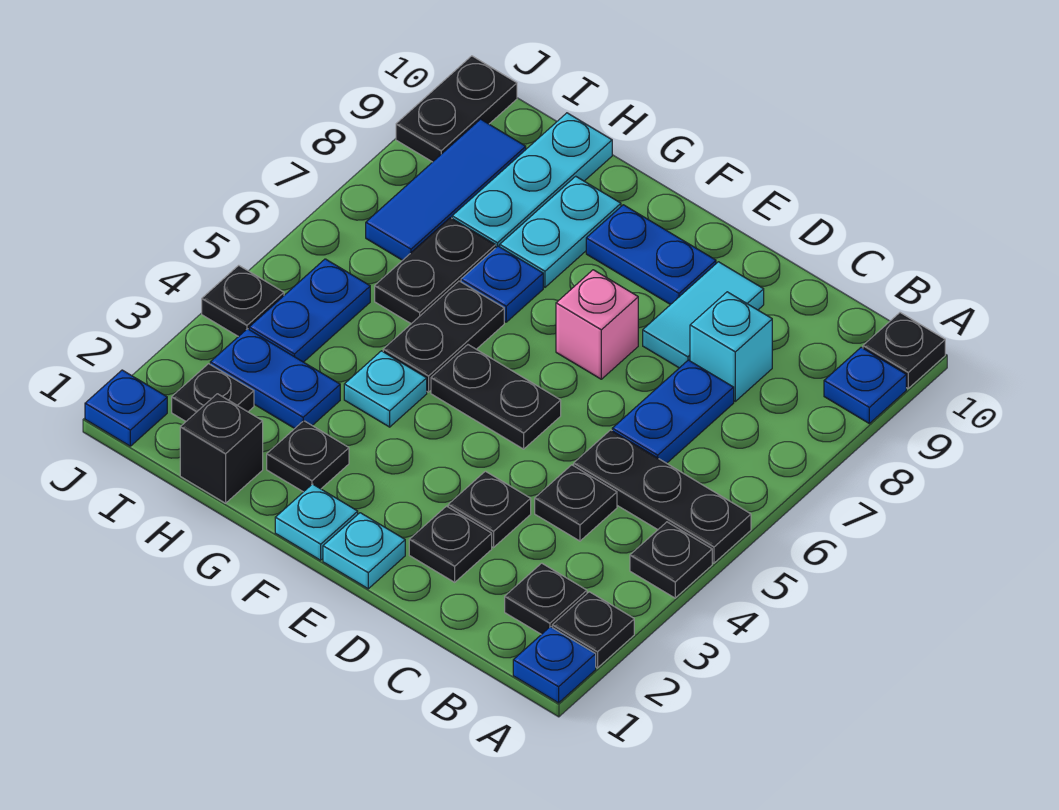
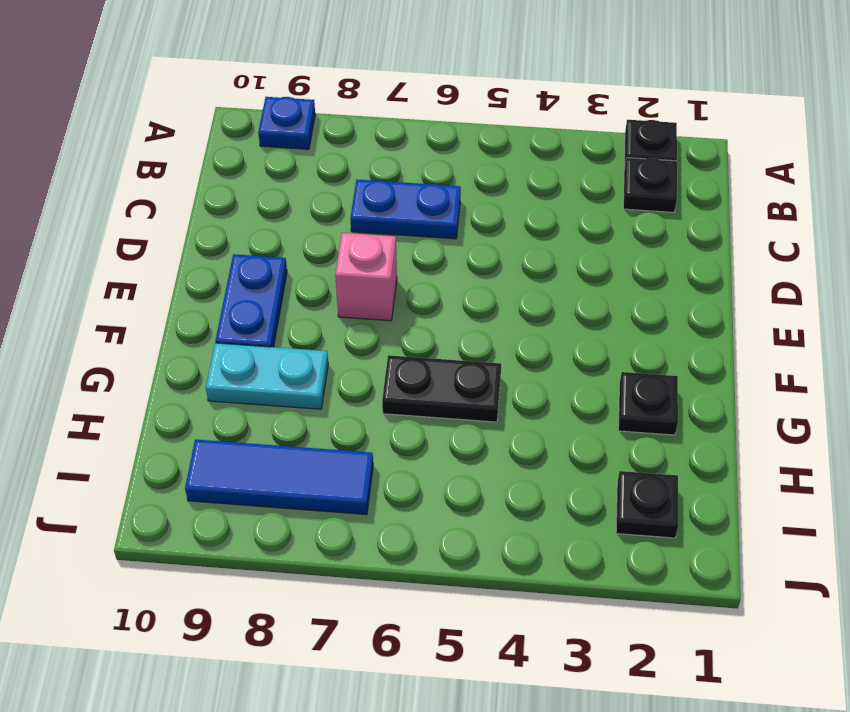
none -> blue 1x1 plate [513,627,596,703]
none -> black 1x1 plate [630,522,712,598]
none -> black 1x3 plate [574,430,751,563]
none -> black 1x1 plate [863,313,945,388]

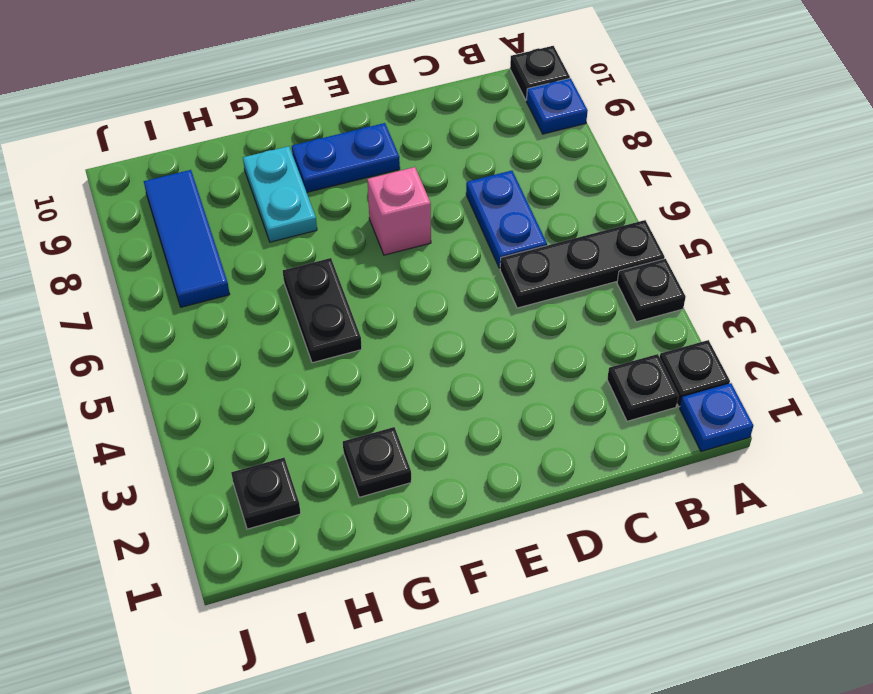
none -> black 1x1 plate [535,465,617,541]
none -> cyan 1x1 brick [690,292,772,401]
none -> black 1x1 plate [409,506,492,582]
none -> black 1x1 plate [448,471,531,547]

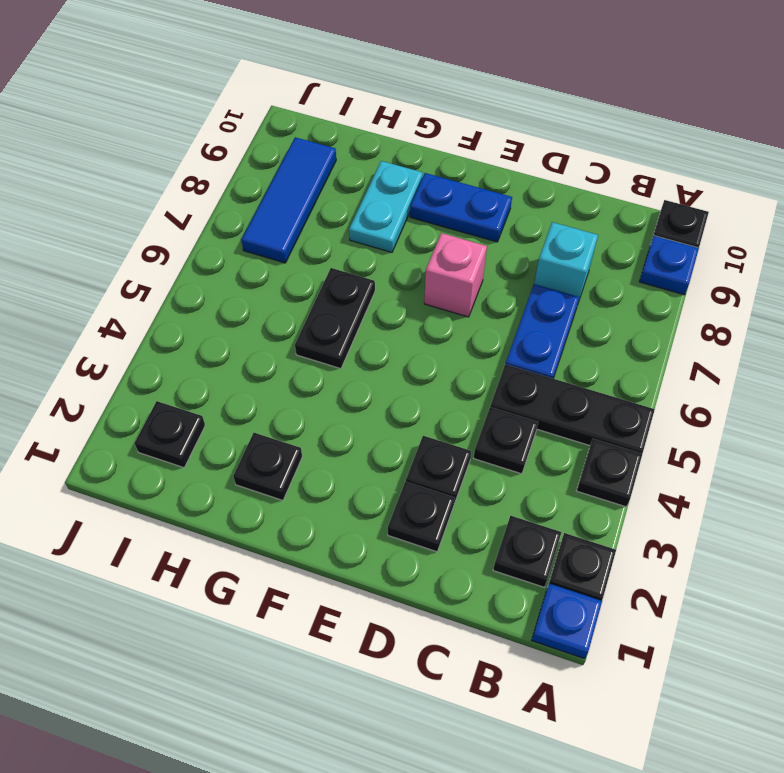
none -> cyan 1x2 tile [643,262,764,368]
none -> cyan 1x1 plate [323,513,405,589]
none -> black 1x2 plate [431,345,561,449]
none -> cyan 1x1 plate [275,484,358,560]

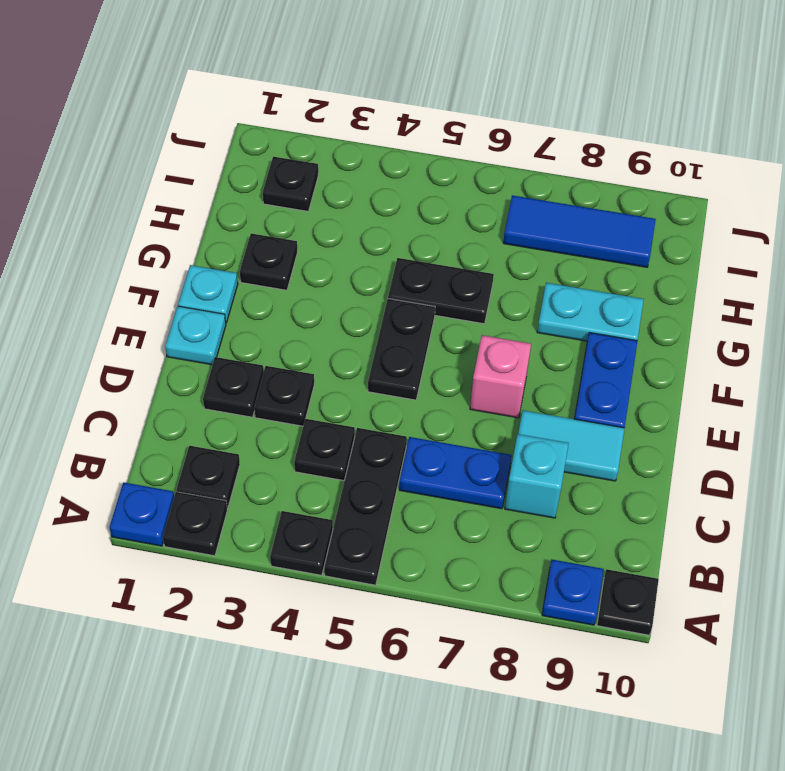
none -> cyan 1x1 plate [344,351,427,427]
none -> blue 1x1 plate [461,246,543,322]
none -> black 1x1 brick [180,394,263,503]
none -> blue 1x2 plate [210,329,340,429]

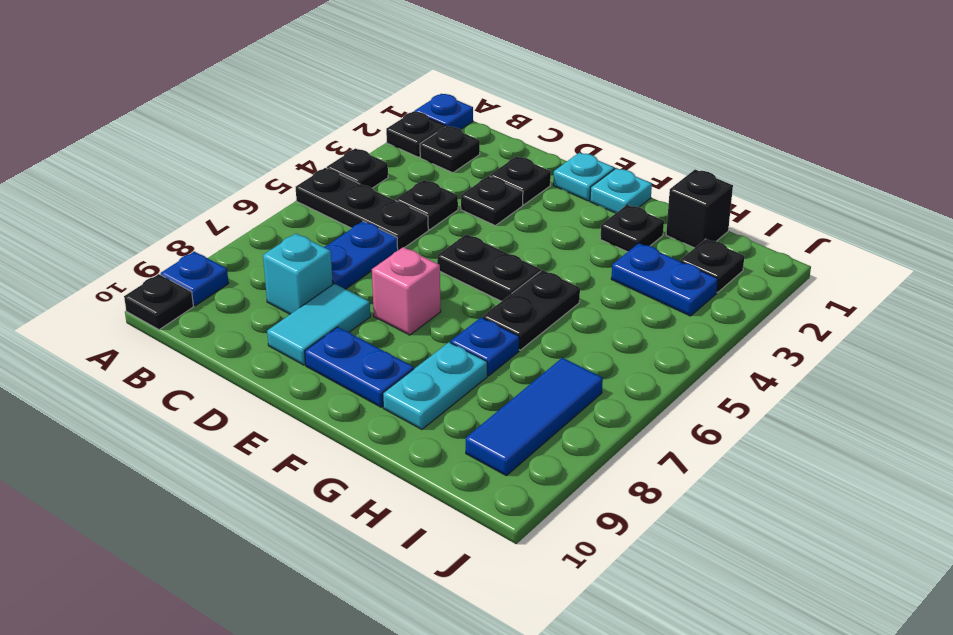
none -> cyan 1x1 plate [344,351,427,427]
none -> black 1x2 plate [375,218,496,324]
none -> cyan 1x3 plate [452,113,612,247]
none -> blue 1x2 plate [249,259,370,362]

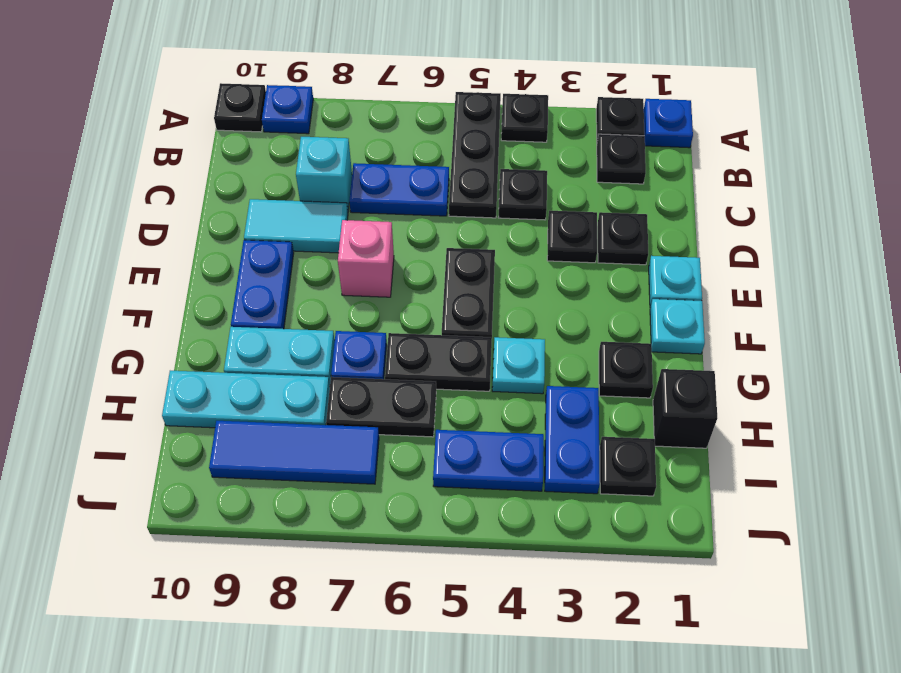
none -> blue 1x1 plate [85,370,167,446]
none -> black 1x1 plate [202,265,284,337]
none -> black 1x2 plate [396,56,517,162]

